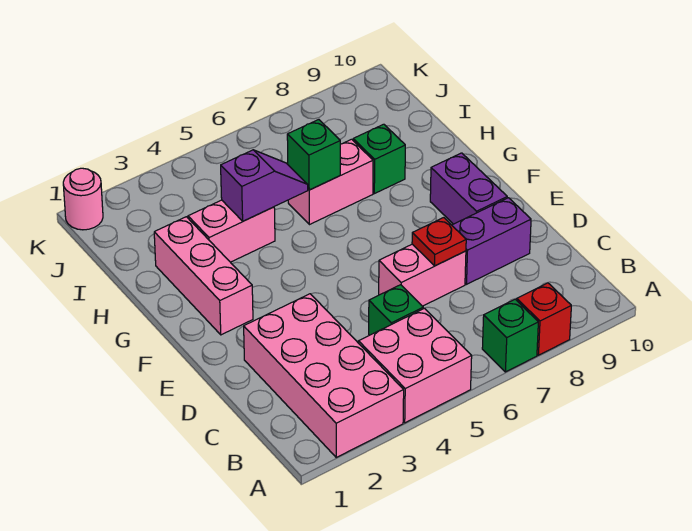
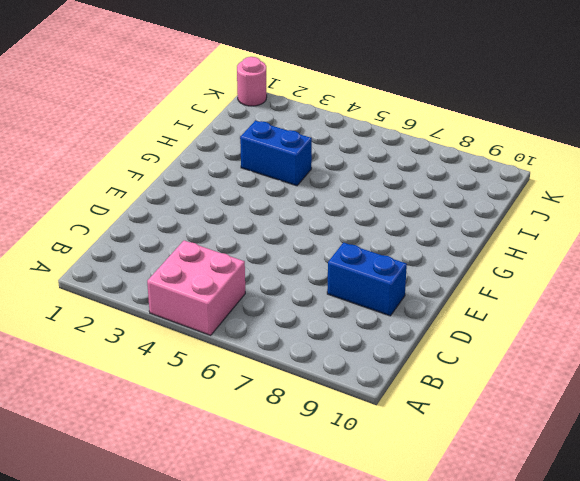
blue 1x2 brick [327,243,407,316] -> purple 1x2 brick [452,198,531,284]
blue 1x2 brick [240,121,312,186] -> pink 1x2 brick [188,200,275,262]
none -> pink 2x4 brick [244,294,404,457]
none -> green 1x1 brick [482,299,538,372]
none -> red 1x1 brick [517,283,571,355]

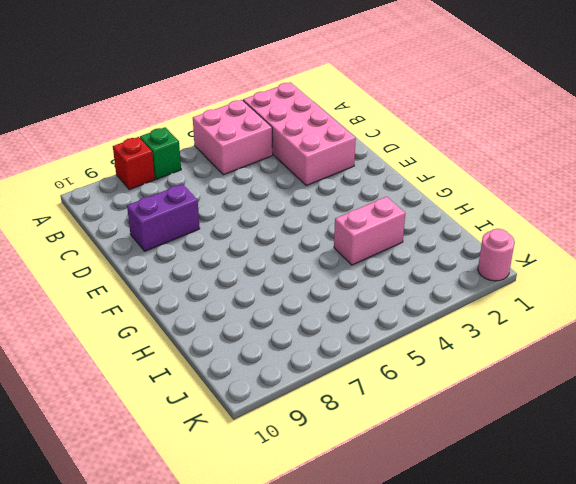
none -> green 1x1 brick [369,285,424,335]
none -> pink 1x2 brick [379,244,466,306]
none -> purple 1x2 brick [430,153,507,224]

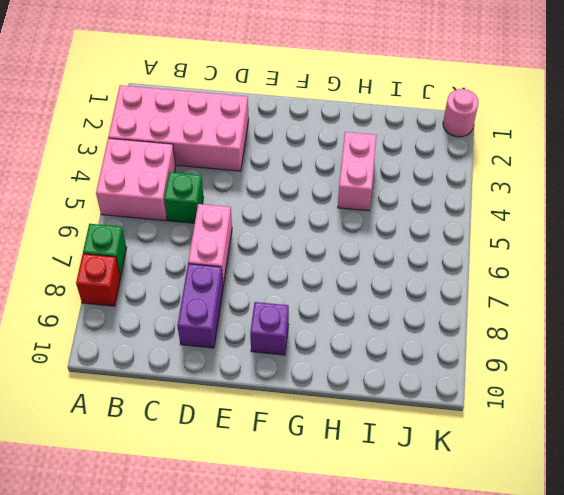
purple 1x1 brick [250,302,289,355] -> purple 1x2 brick [430,153,507,224]
none -> pink 1x3 brick [154,217,253,335]
none -> pink 1x2 brick [288,139,373,225]
none -> green 1x1 brick [353,124,405,194]

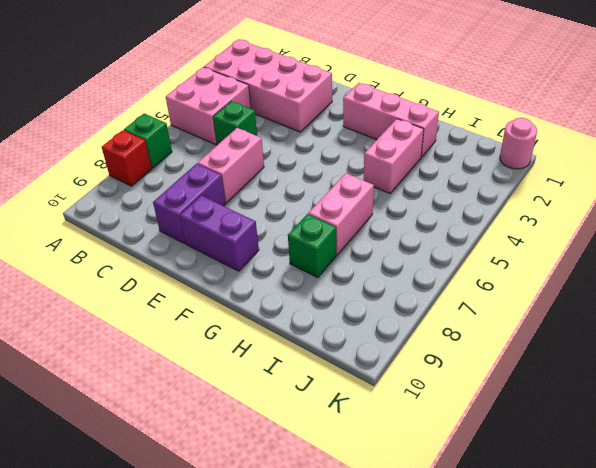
none -> red 1x1 plate [412,218,466,266]
none -> purple 1x2 slope [221,150,308,221]
none -> green 1x1 brick [287,120,340,190]

